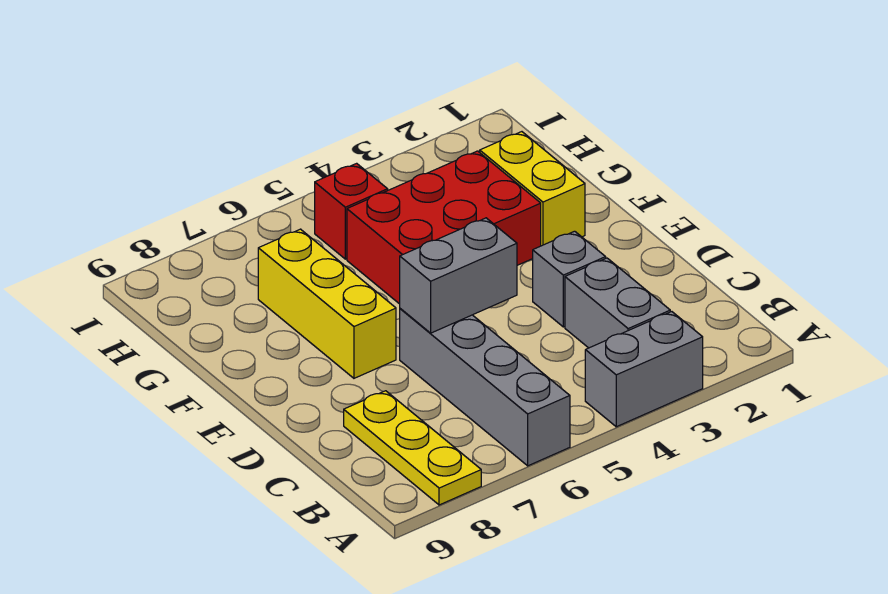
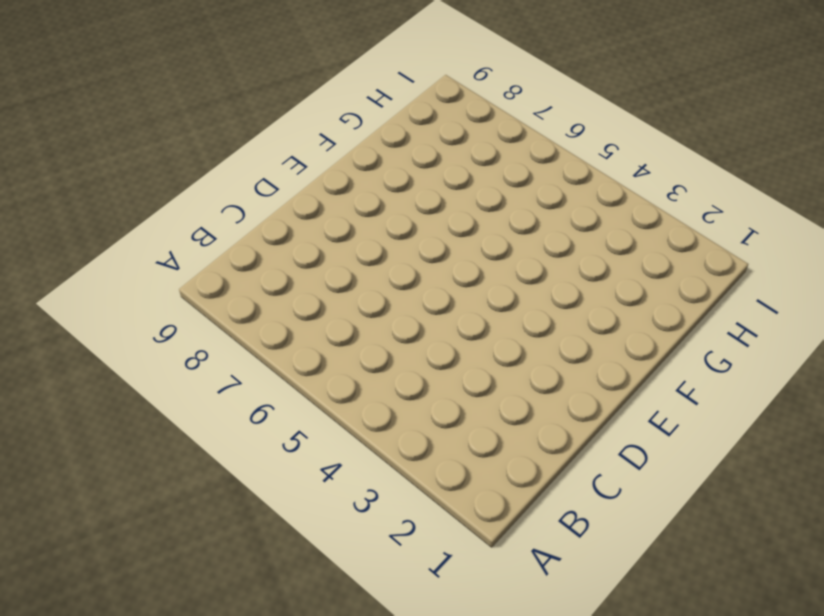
none -> grey 1x2 brick [585,312,703,427]
none -> grey 1x4 brick [400,309,570,466]

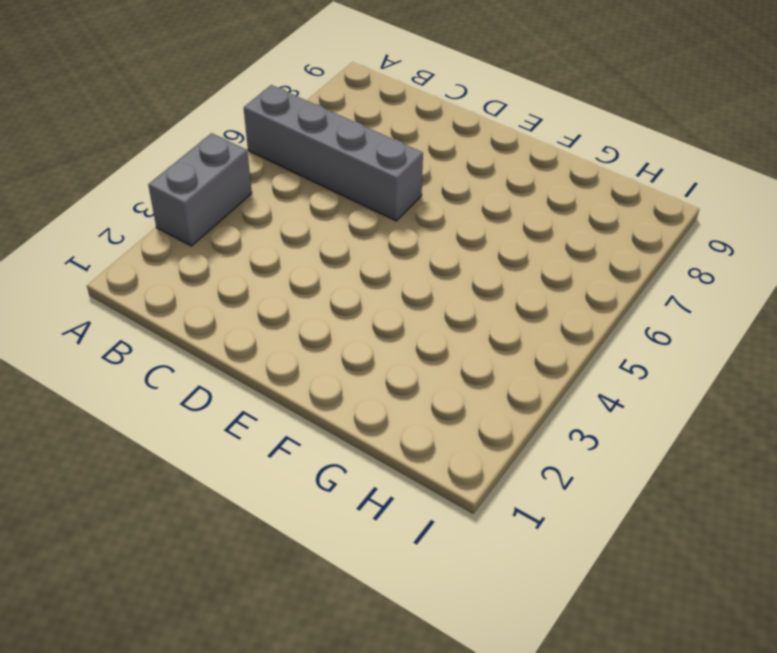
none -> yellow 1x3 plate [344,391,481,505]
none -> grey 1x2 brick [565,258,670,348]

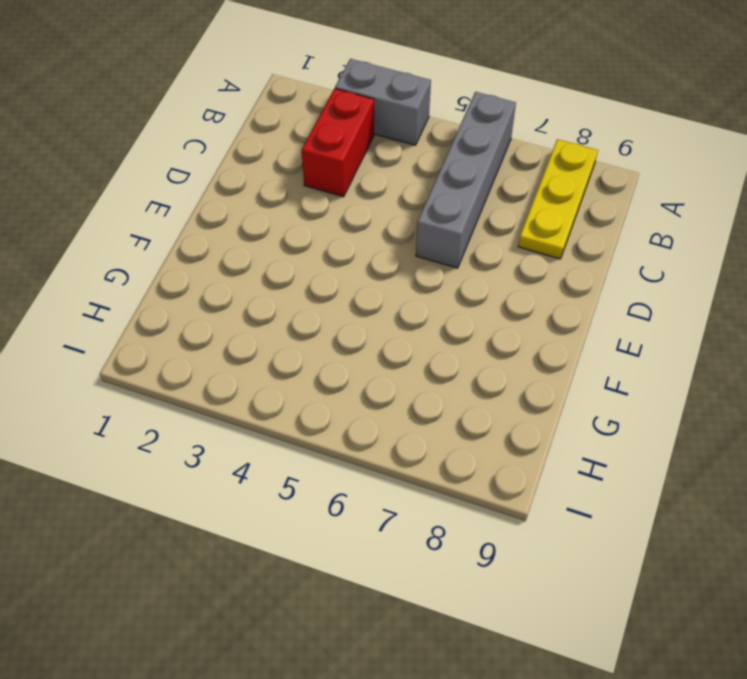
red 1x2 brick [302,89,374,197] -> grey 1x2 brick [565,258,670,348]
none -> grey 1x1 brick [533,231,606,327]
none -> yellow 1x3 brick [258,229,396,378]

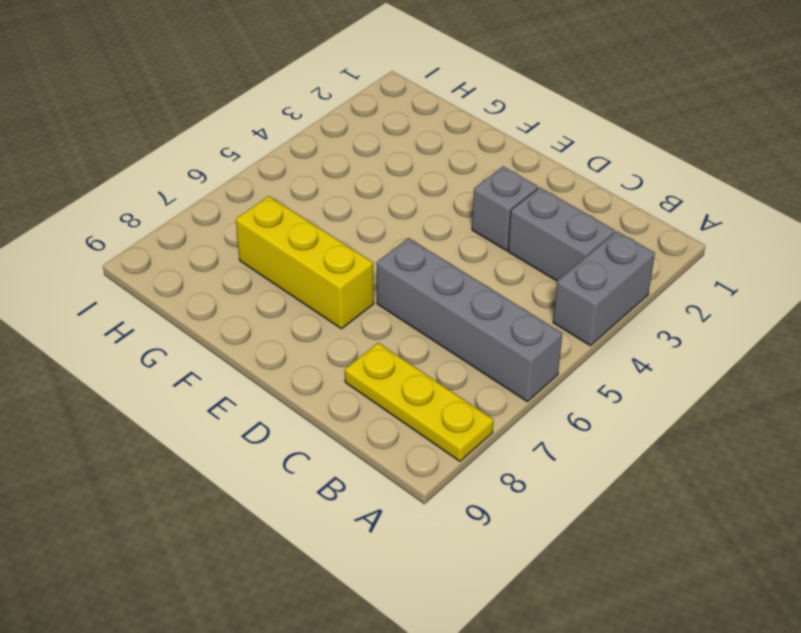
none -> yellow 1x2 brick [480,132,585,246]
none -> red 2x3 brick [347,151,541,304]

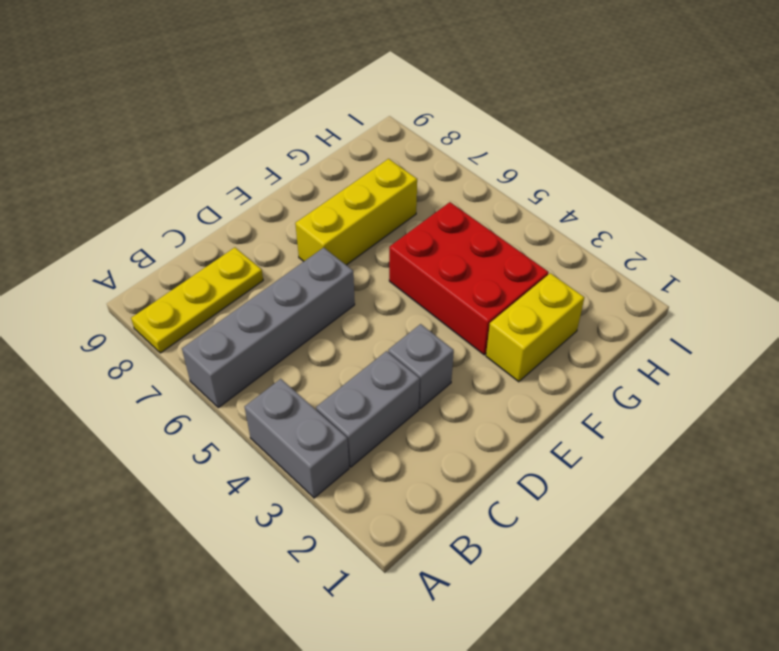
none -> red 1x1 brick [315,163,388,259]
none -> grey 1x2 brick [400,218,517,333]

